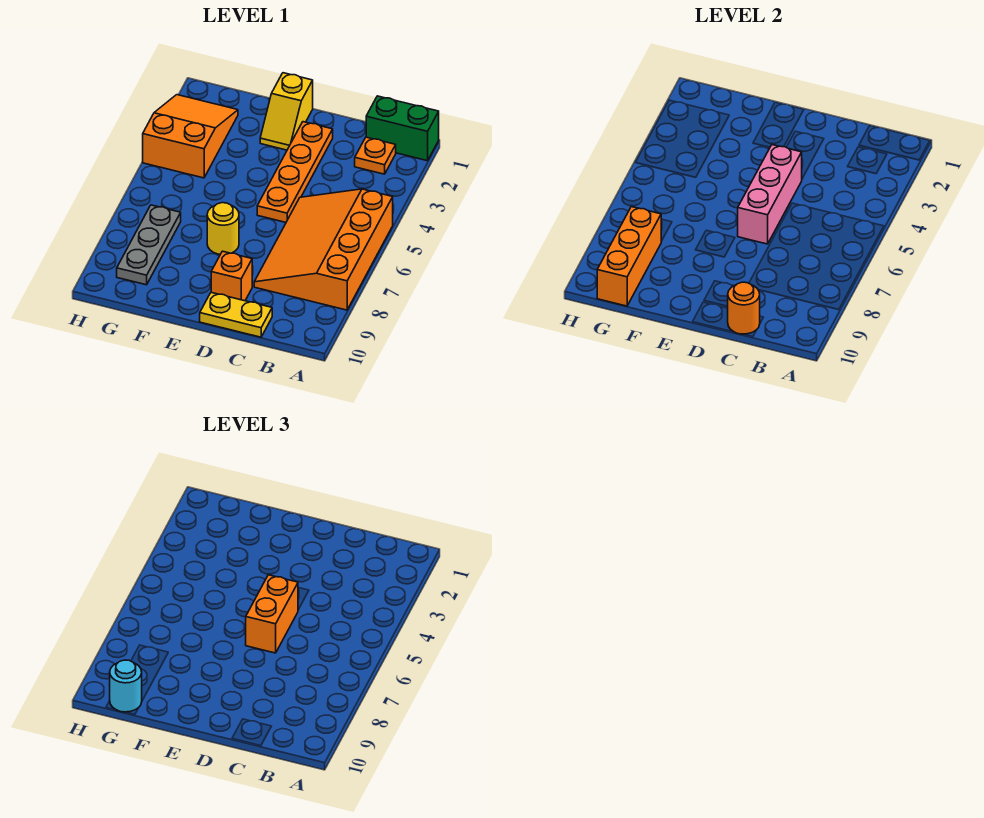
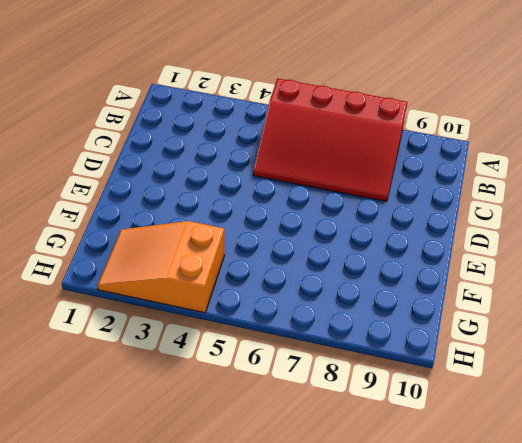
red 3x4 slope [253,78,407,201] -> orange 3x4 slope [254,189,393,310]
none -> green 1x2 brick [366,96,439,161]
none -> orange 1x1 plate [355,137,396,174]
none -> yellow 1x2 plate [200,293,272,337]

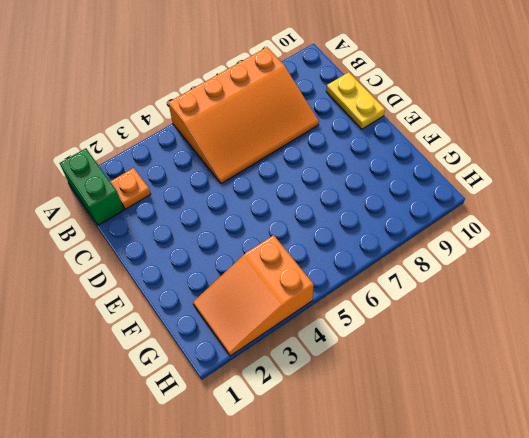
none -> orange 1x4 plate [257,122,333,222]
none -> orange 1x1 brick [211,251,252,301]
none -> yellow 1x2 slope [260,73,313,150]

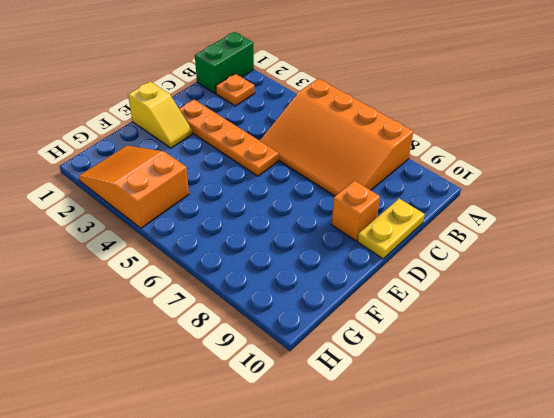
none -> yellow 1x1 round brick [207,203,239,254]
none -> grey 1x3 plate [117,205,181,285]
none -> orange 1x1 round brick [728,282,760,334]

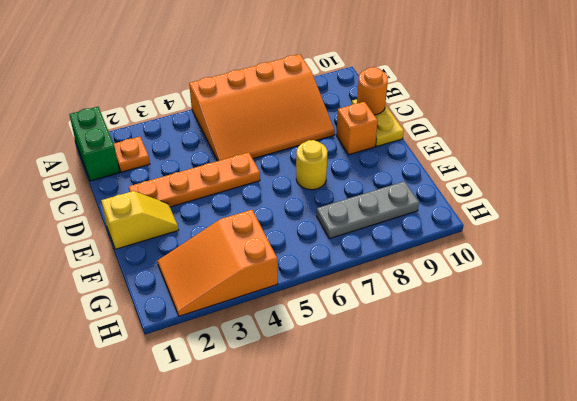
none -> pink 1x3 brick [738,145,802,244]
none -> orange 1x3 brick [597,207,661,306]
none -> orange 1x2 brick [246,575,298,653]

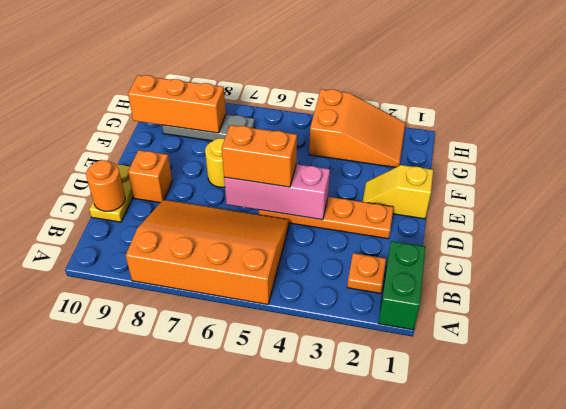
none -> cyan 1x1 round brick [110,660,142,712]

